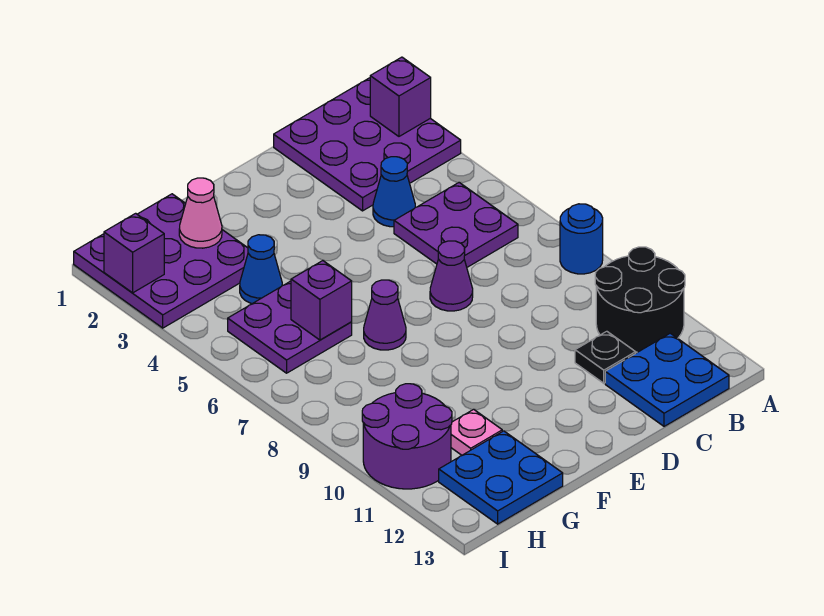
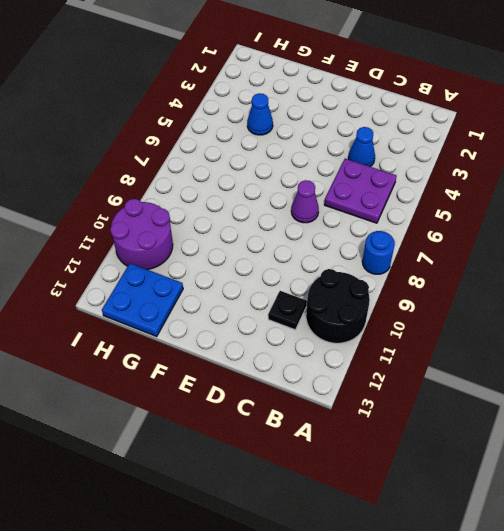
none -> purple 3x3 plate [274,78,461,211]
none -> blue 2x2 plate [605,333,729,426]
none -> purple 1x1 cone [364,280,406,350]

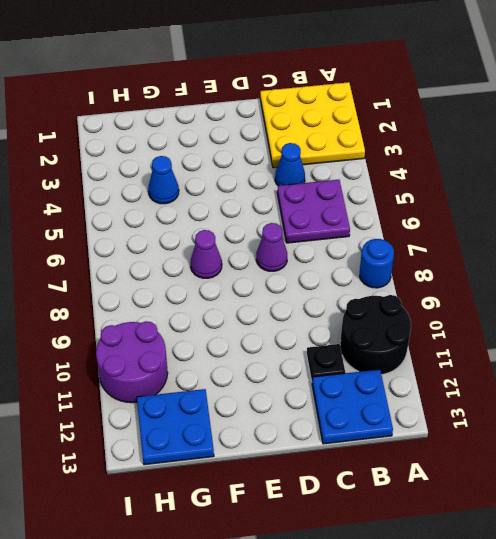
yellow 3x3 plate [260,82,365,168] -> purple 3x3 plate [274,78,461,211]
none -> purple 3x3 plate [74,194,248,328]
none -> purple 2x2 plate [228,281,352,373]
none -> pink 1x1 plate [451,409,502,455]

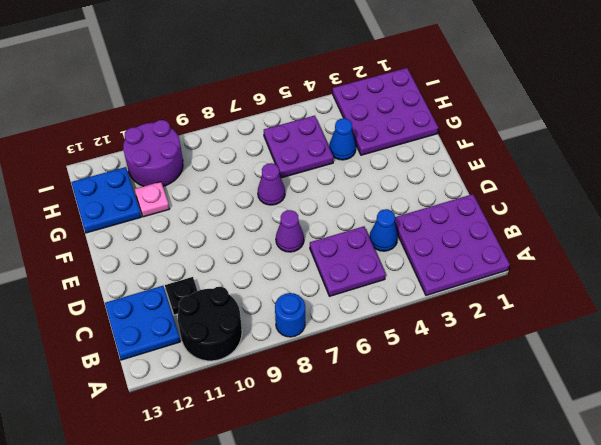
none -> purple 1x1 brick [370,57,431,136]
none -> pink 1x1 cone [179,178,222,248]
none -> purple 1x1 brick [291,261,352,340]

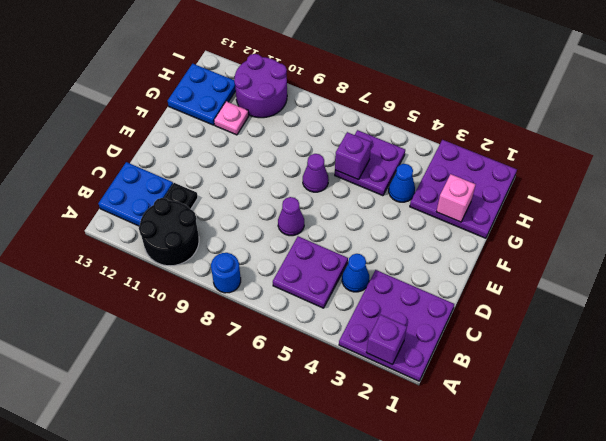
pink 1x1 brick [436,174,476,222] -> pink 1x1 cone [179,178,222,248]
none -> purple 1x1 brick [104,213,164,293]

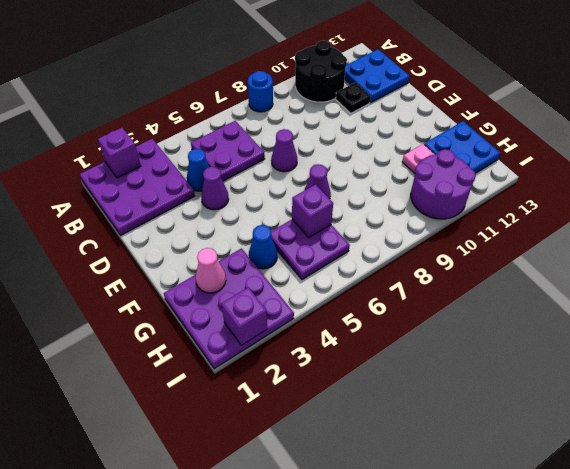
purple 1x1 cone [201,167,229,210] -> none

